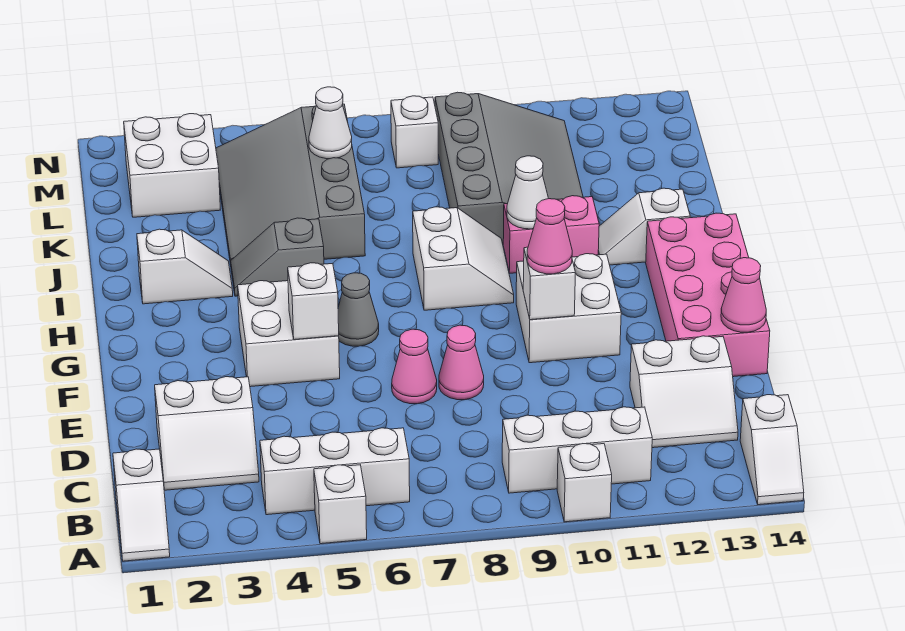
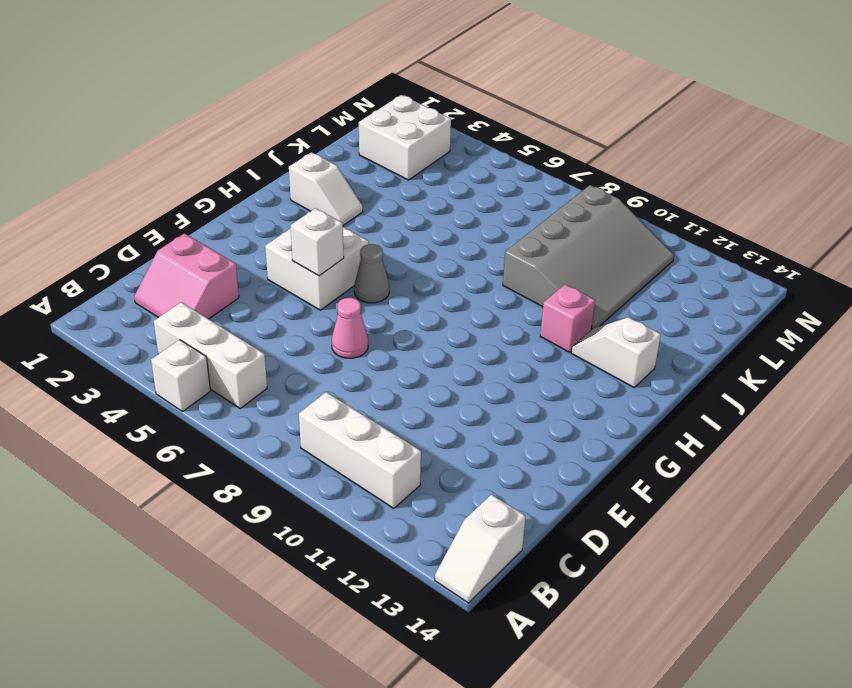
pink 2x2 slope [134,234,239,319] -> white 2x2 slope [155,377,259,490]
pink 1x1 brick [540,284,595,352] -> pink 1x2 brick [503,196,599,273]
none -> white 1x2 slope [113,449,170,561]
none -> white 1x1 brick [557,444,612,522]
none -> white 2x2 slope [630,336,738,448]

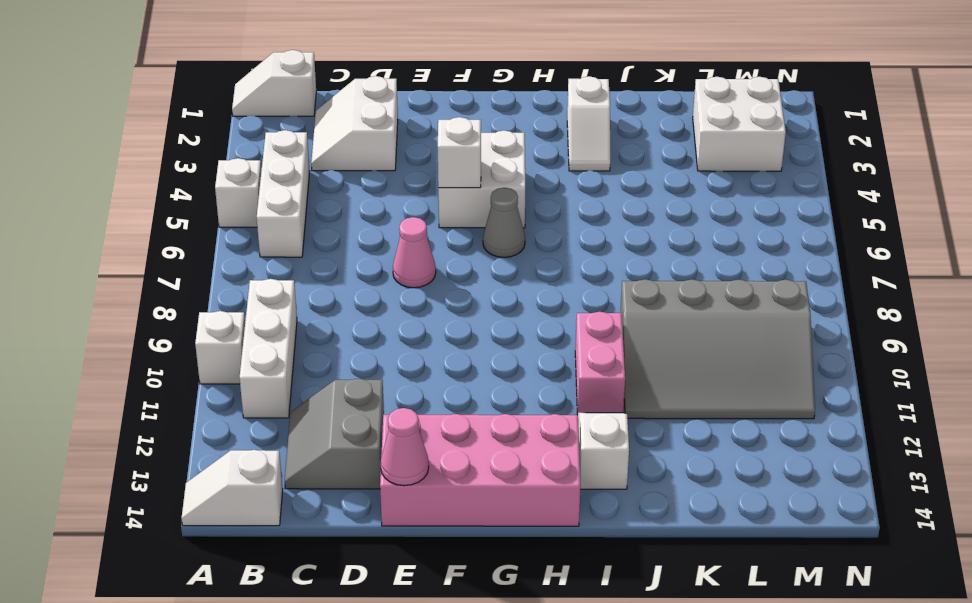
grey 2x2 slope [285,379,384,489] -> white 2x2 slope [630,336,738,448]
none -> pink 1x1 cone [439,325,484,400]
none -> white 2x2 brick [516,254,621,363]
none -> white 2x2 slope [413,207,514,310]

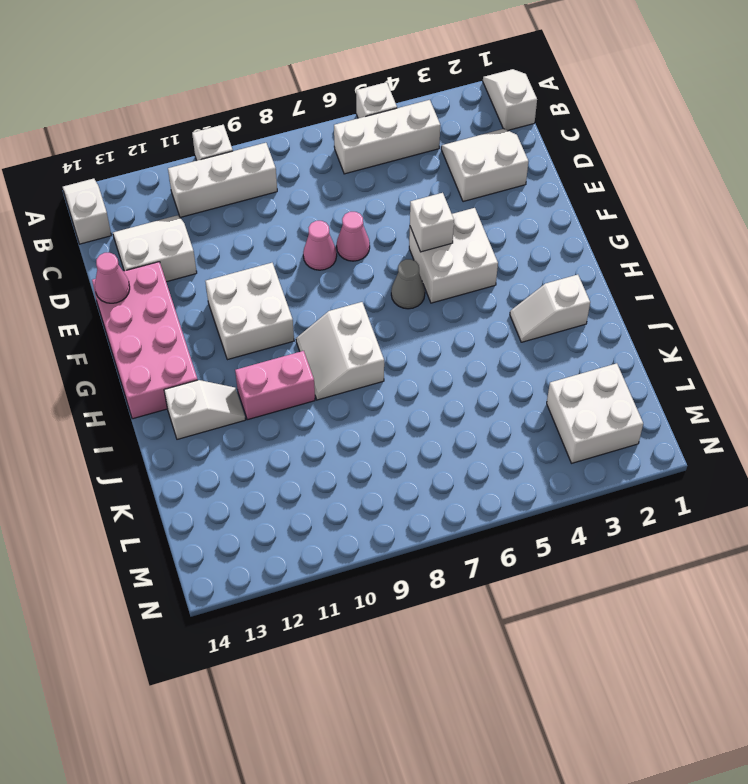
none -> grey 1x2 slope [231,218,324,296]
none -> grey 3x4 slope [216,104,365,265]
none -> grey 3x4 slope [435,92,583,244]

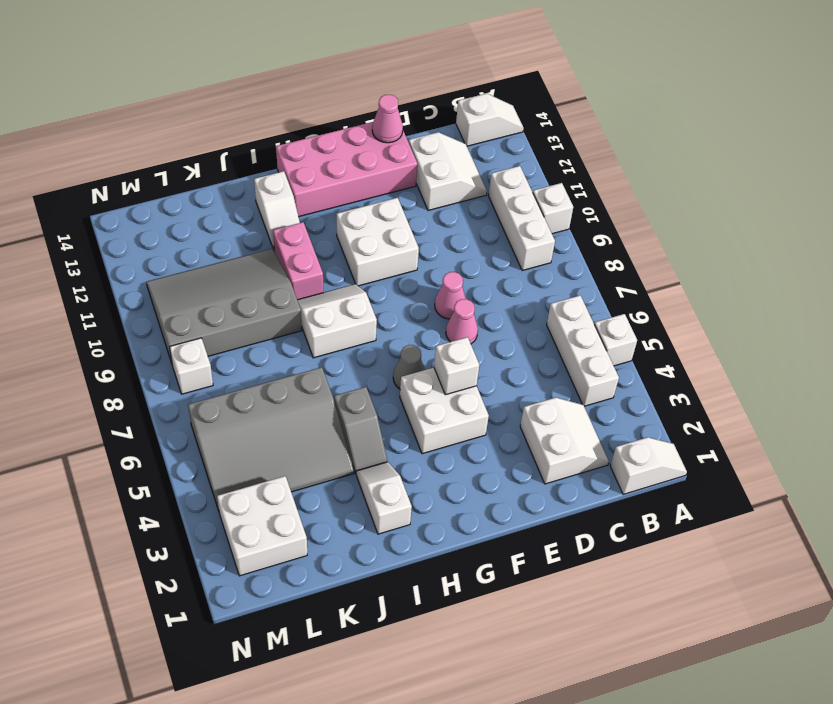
none -> white 1x1 brick [523,247,575,320]
none -> white 1x1 cone [507,156,549,229]
none -> white 1x1 cone [309,87,352,159]

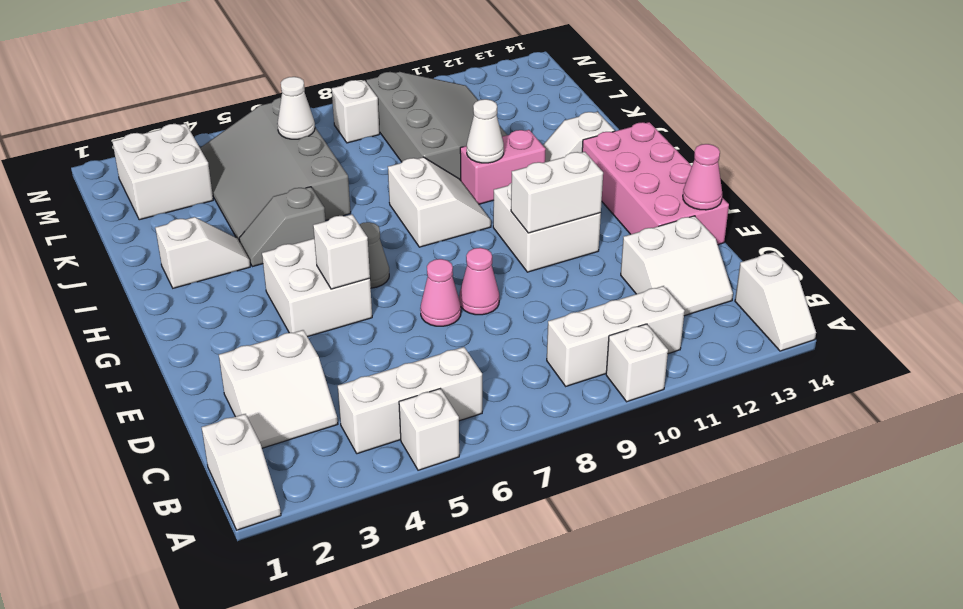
white 1x2 brick [511,152,603,233] -> white 1x1 brick [523,247,575,320]
none -> pink 1x1 cone [527,199,572,274]

